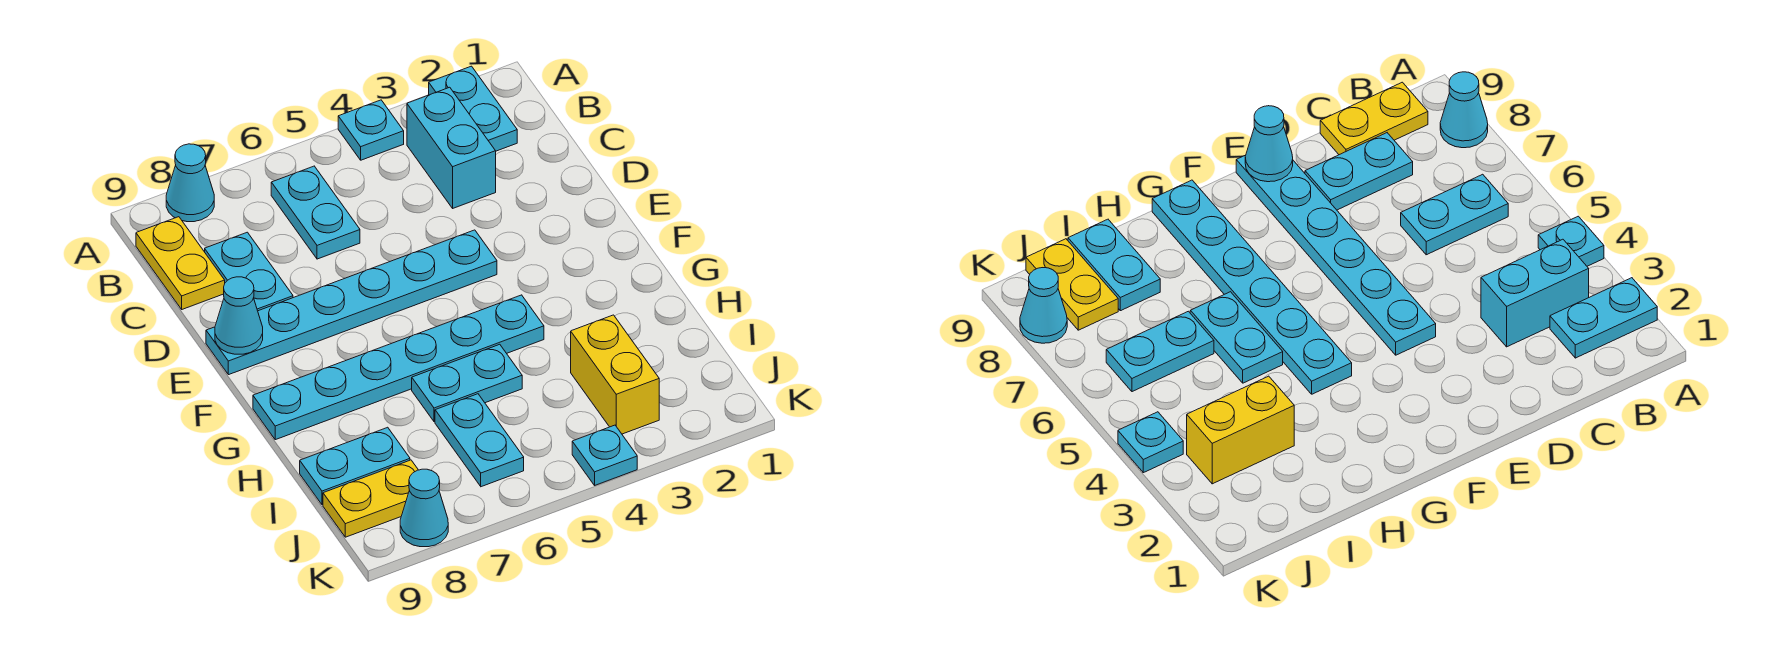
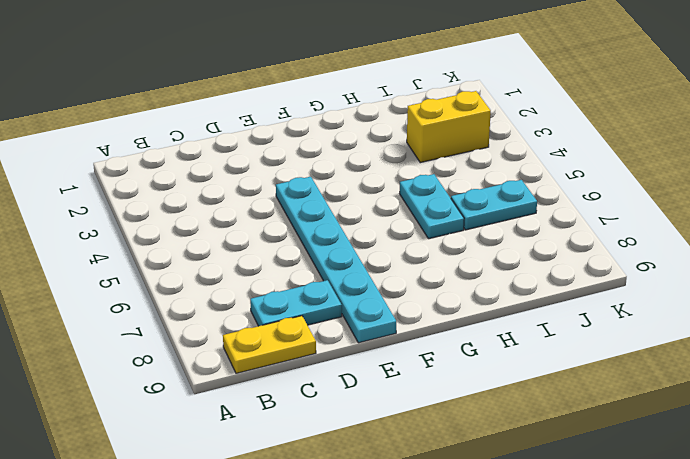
none -> cyan 1x2 plate [429,66,517,151]
none -> cyan 1x1 plate [338,100,404,160]
none -> cyan 1x1 cone [166,144,214,222]

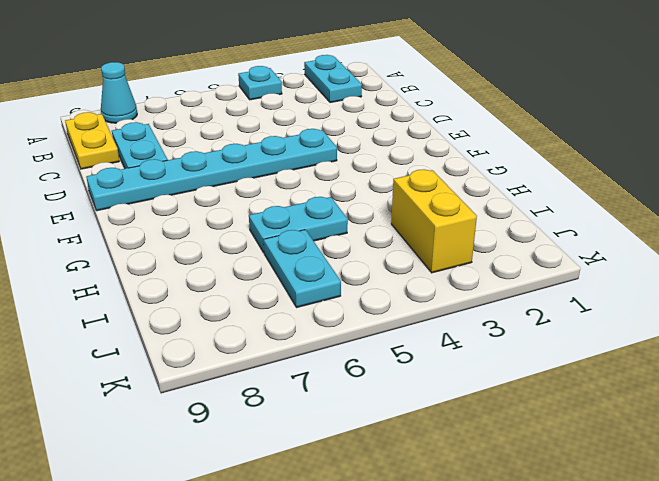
none -> cyan 1x2 brick [407,87,496,208]
none -> cyan 1x2 plate [271,166,360,259]
none -> cyan 1x6 plate [253,295,544,440]

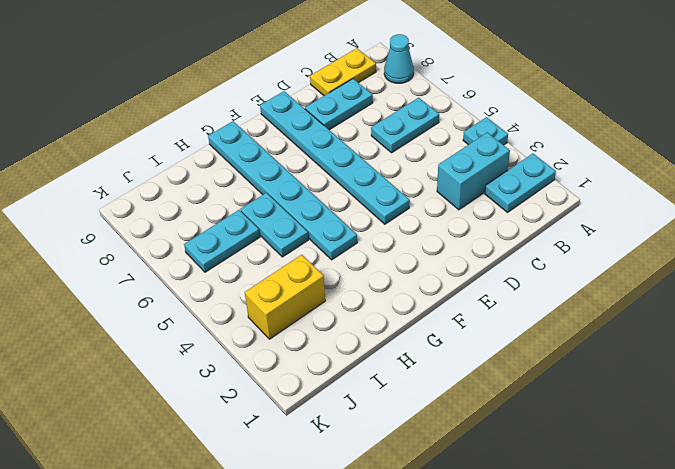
none -> cyan 1x2 plate [300,427,410,505]
none -> yellow 1x2 plate [323,460,418,537]
none -> cyan 1x1 plate [572,425,637,485]

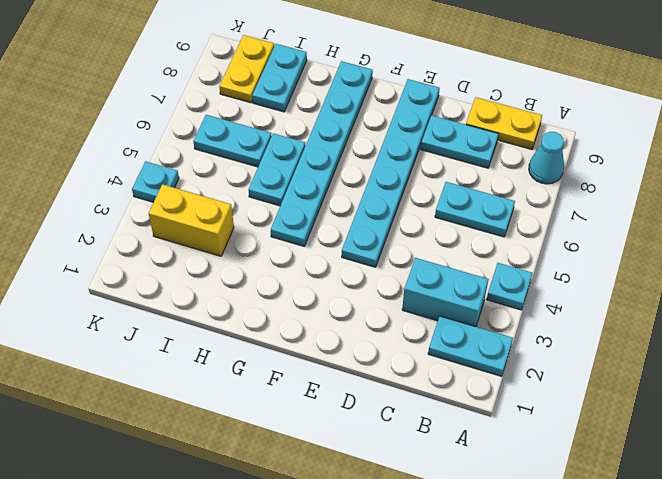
none -> cyan 1x1 cone [400,469,448,547]
none -> cyan 1x1 cone [215,277,263,354]

